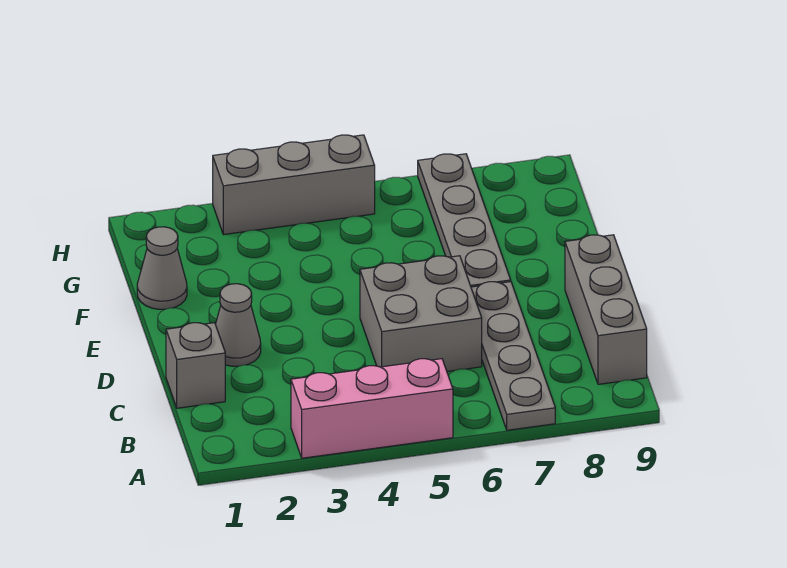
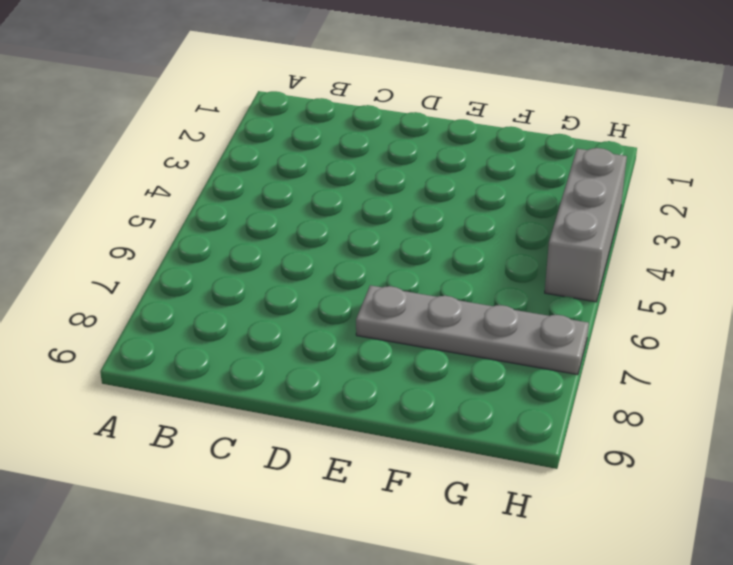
none -> pink 1x3 brick [291,359,453,458]
none -> grey 1x4 plate [471,282,555,430]

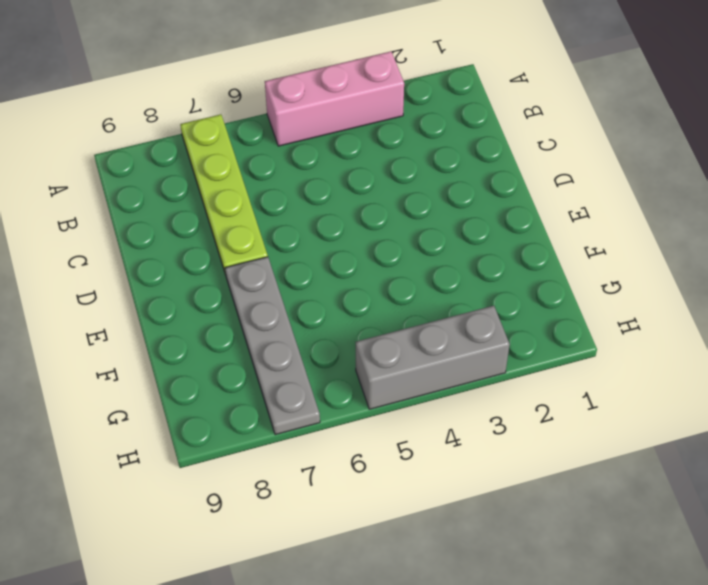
lime 1x4 plate [180,114,268,275] -> grey 1x4 plate [471,282,555,430]
none -> grey 1x3 brick [565,235,647,384]
none -> grey 1x1 brick [166,323,225,408]

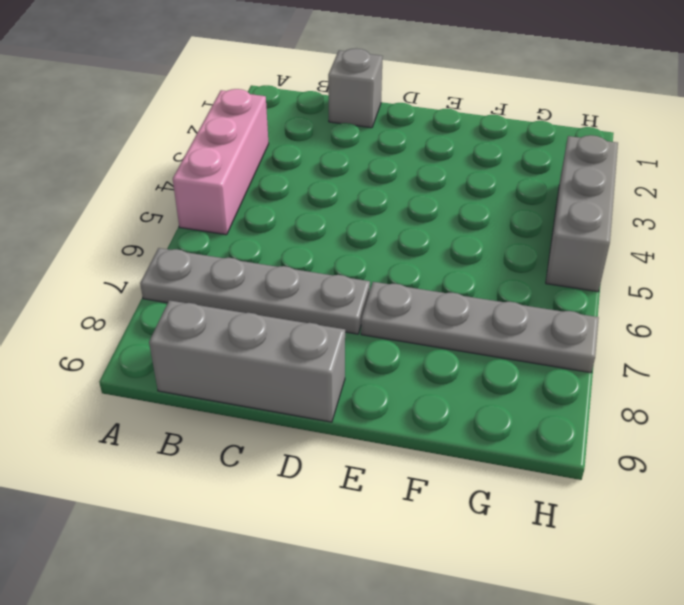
none -> grey 2x2 brick [360,256,482,372]
none -> grey 1x1 cone [216,284,261,366]

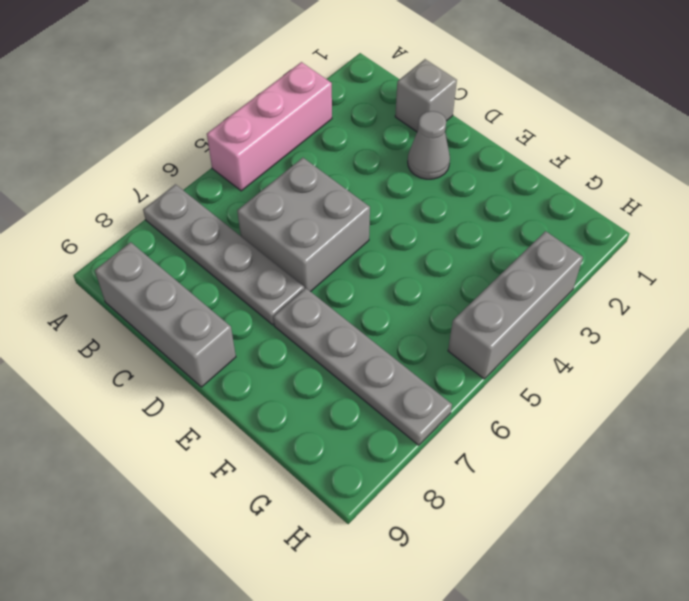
none -> grey 1x1 cone [137,227,187,309]

